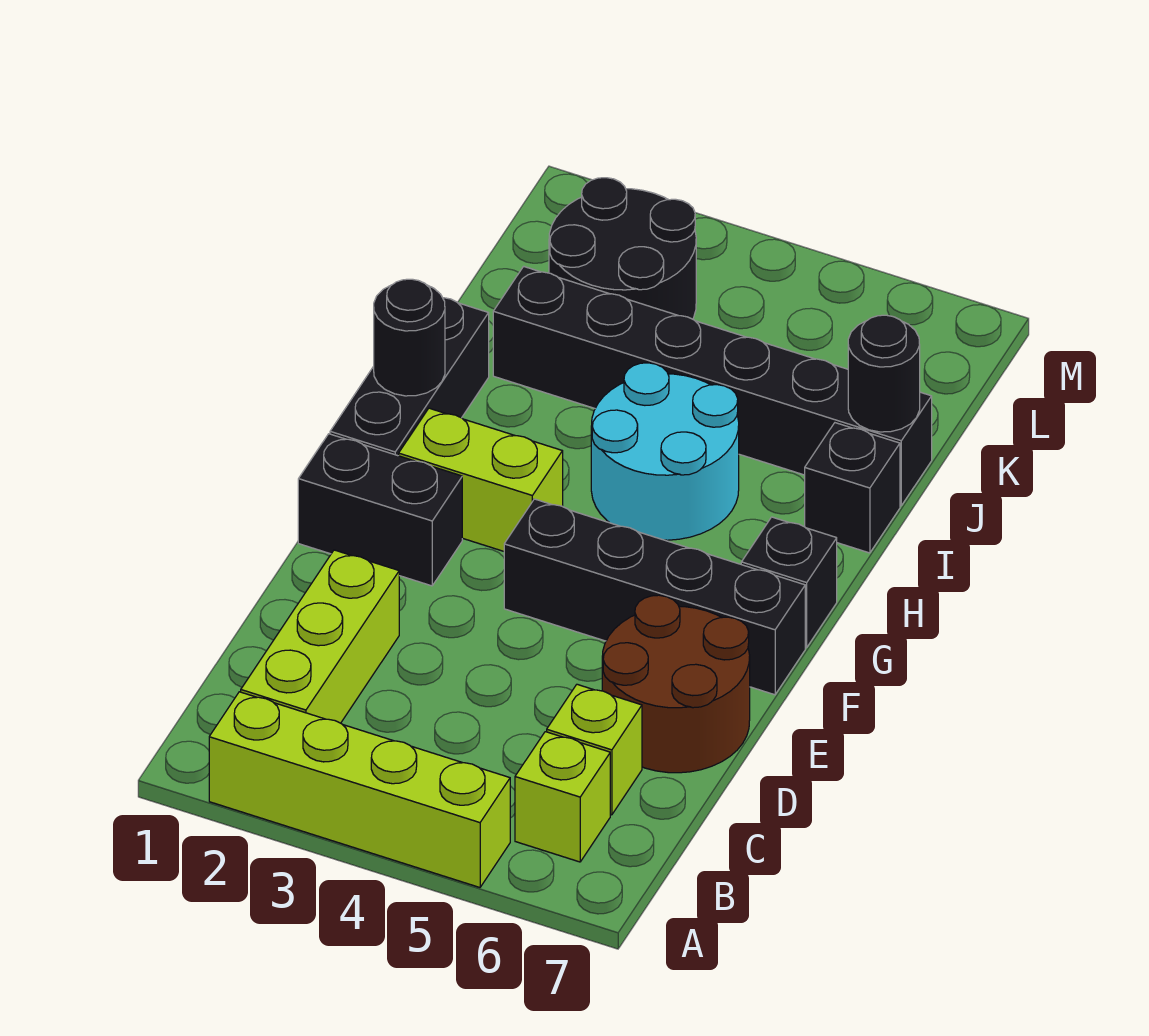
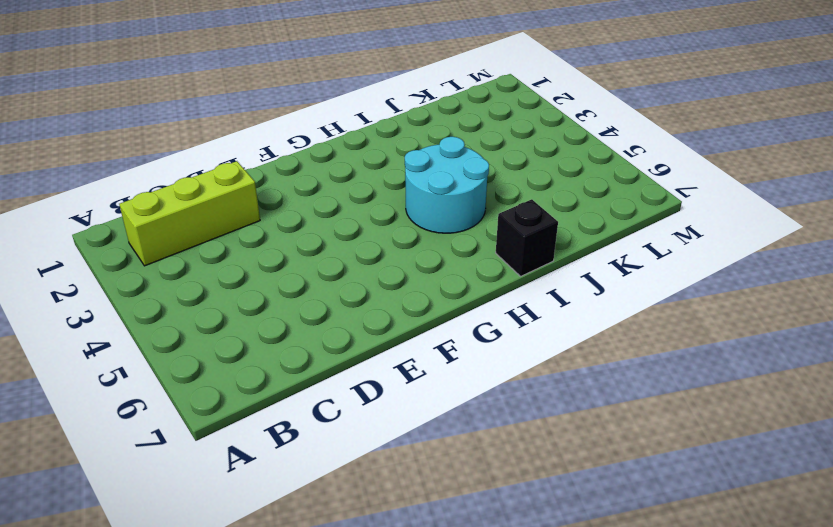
none -> lime 1x4 brick [209,692,510,887]
none -> lime 1x1 brick [515,732,610,862]
none -> lime 1x1 brick [547,684,642,815]

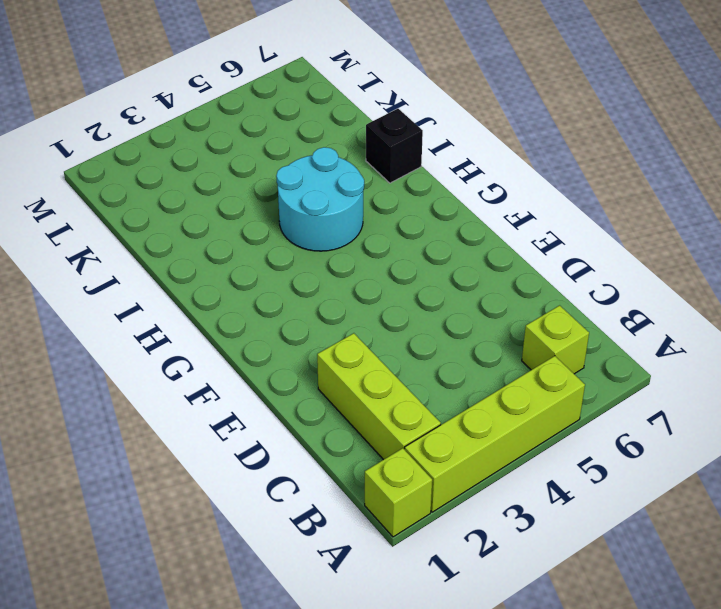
lime 1x1 brick [365,448,432,537] -> lime 1x1 brick moved to [547,684,642,815]
none -> brown 2x2 round brick [602,595,750,773]
none -> black 1x2 brick [298,434,462,586]
none -> black 1x4 brick [504,499,805,695]

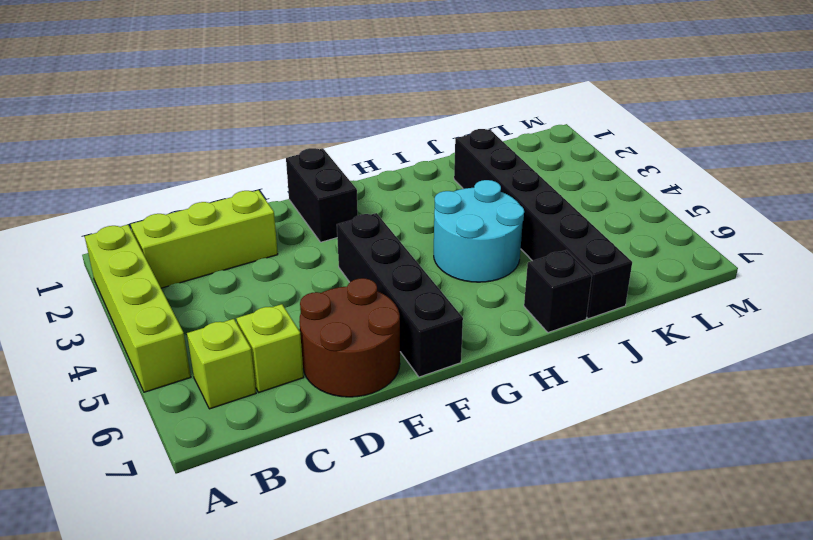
none -> black 1x3 brick [330,298,489,456]
none -> lime 1x2 brick [399,408,563,551]
none -> black 1x1 brick [741,517,837,647]

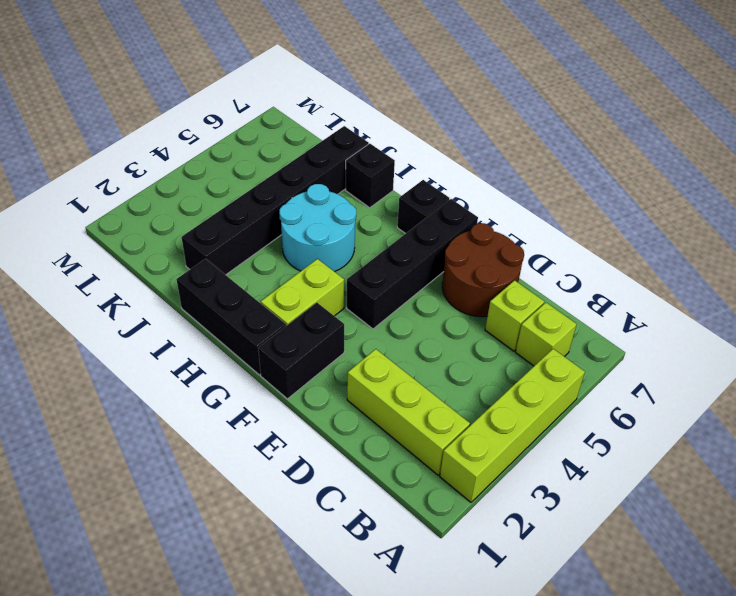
none -> black 2x2 round brick [549,178,696,319]
none -> black 1x1 round brick [374,279,445,396]
none -> black 1x1 round brick [848,315,920,432]

